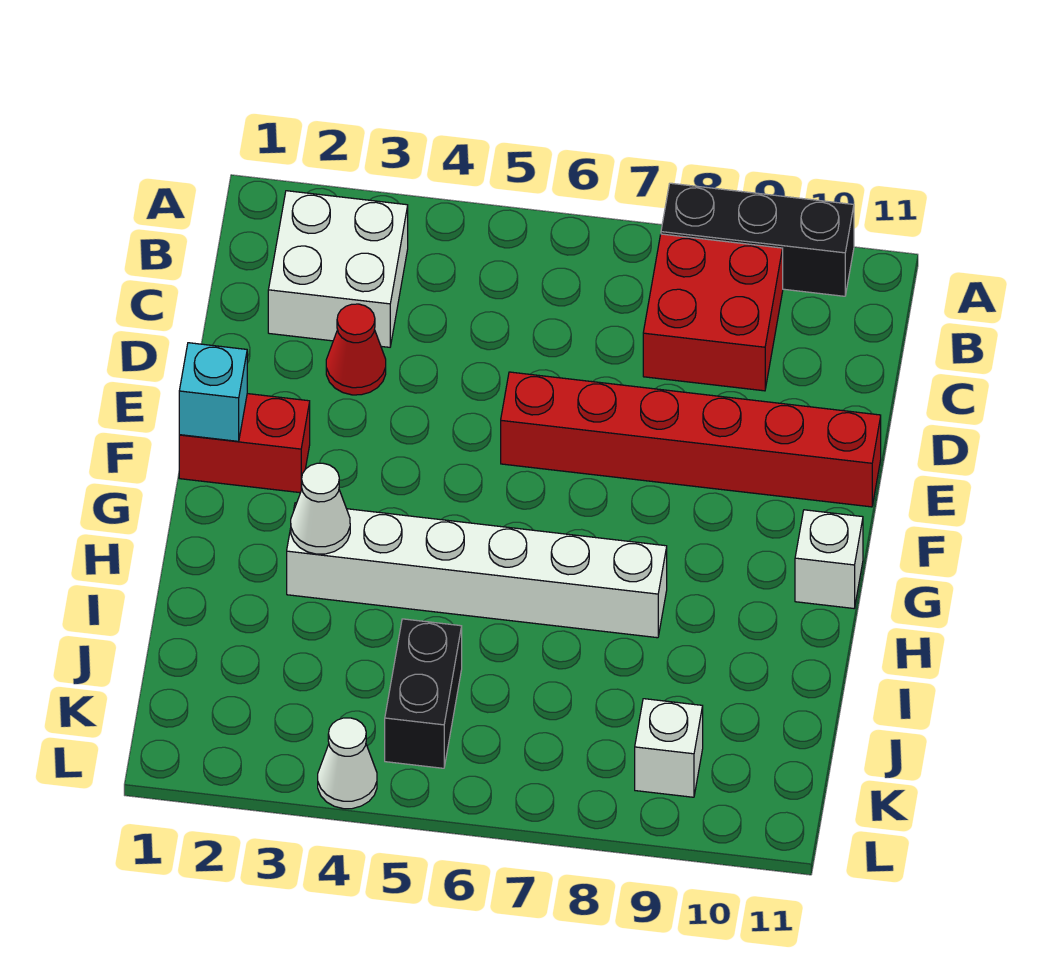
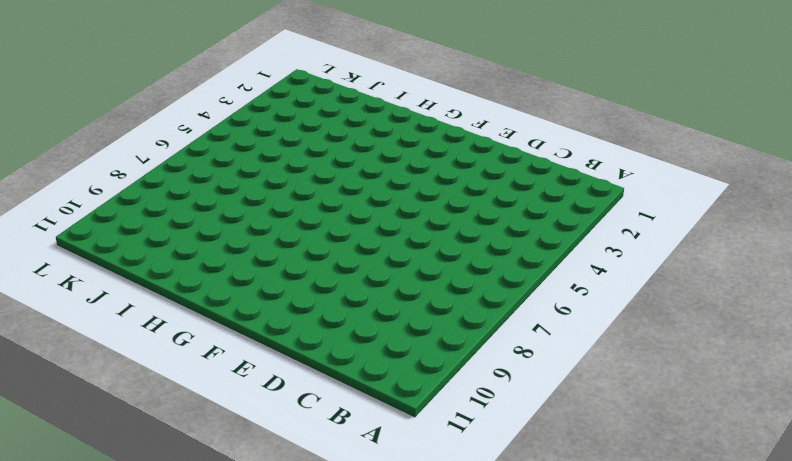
none -> black 1x3 brick [661,183,854,296]
none -> white 2x2 brick [268,191,408,347]
none -> red 2x2 brick [643,234,783,391]

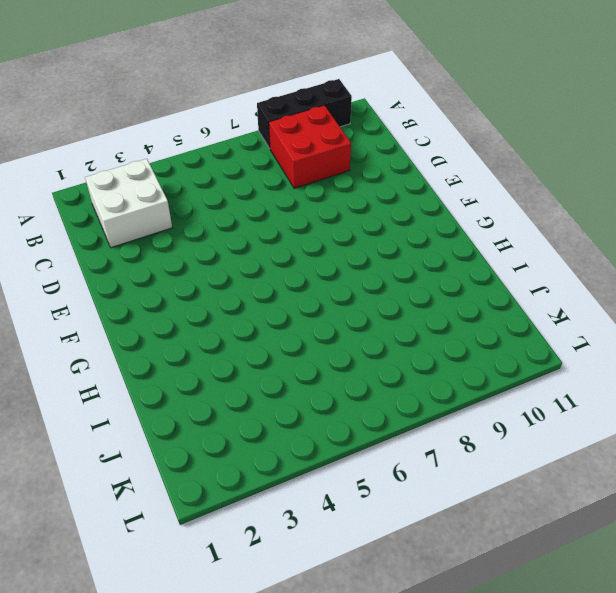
none -> red 1x1 cone [326,304,386,395]
none -> red 1x6 brick [501,372,881,507]
none -> red 1x2 brick [179,394,310,493]

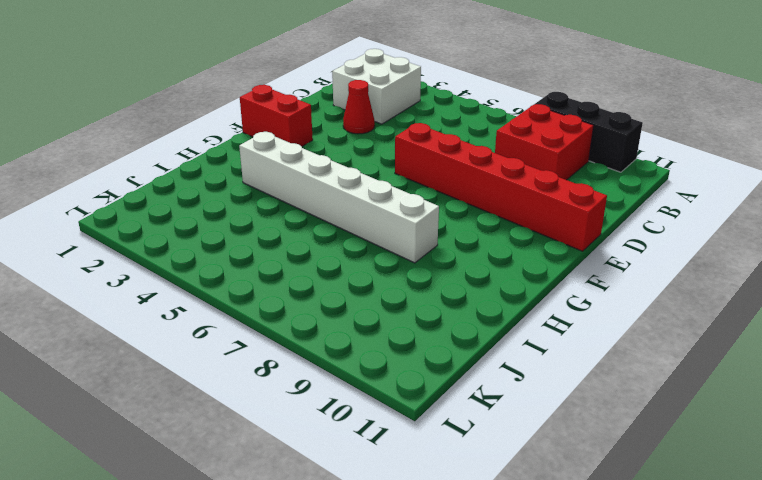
none -> white 1x1 brick [795,510,863,608]
none -> black 1x2 brick [385,619,462,768]
none -> white 1x1 brick [635,699,703,797]

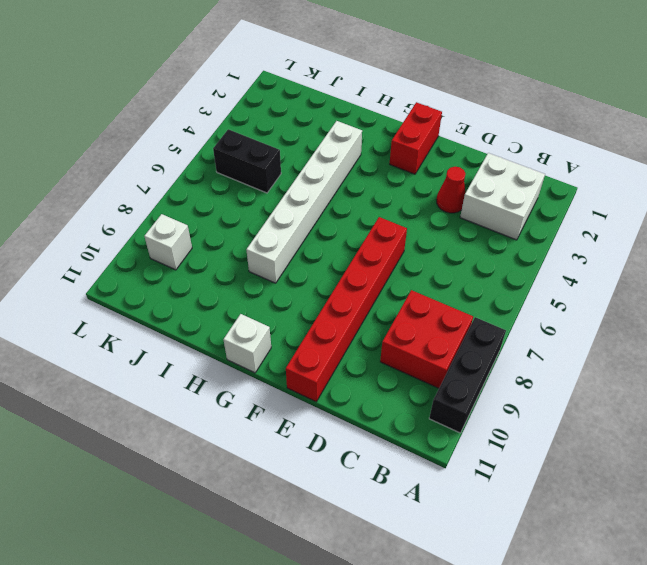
none -> white 1x1 cone [318,718,377,809]
none -> cyan 1x1 brick [179,343,247,441]
none -> white 1x1 cone [291,463,350,554]

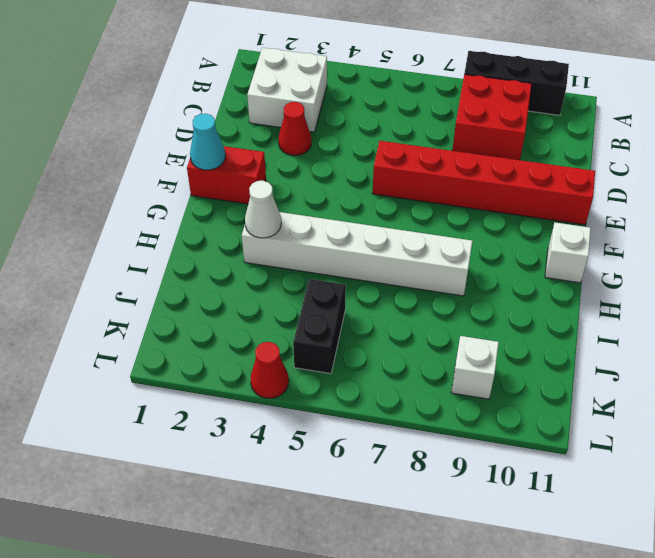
cyan 1x1 cone [190,114,225,170] -> cyan 1x1 brick [179,343,247,441]
red 1x1 cone [251,342,289,398] -> white 1x1 cone [318,718,377,809]

